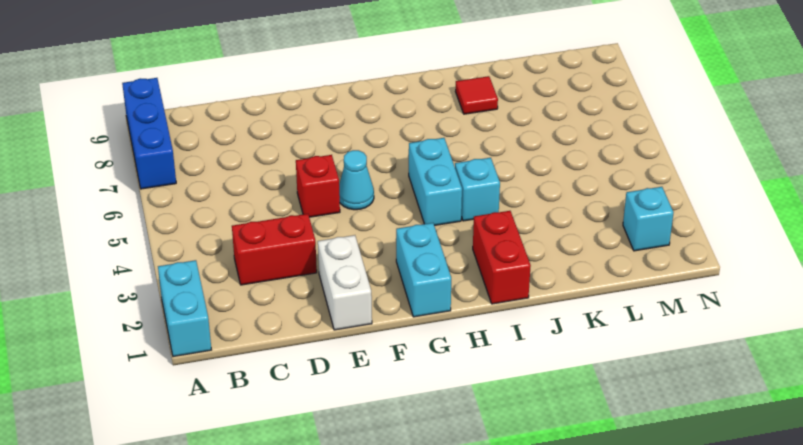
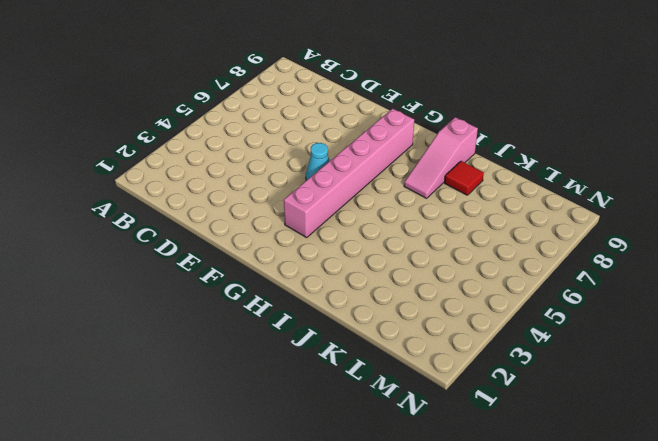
pink 1x6 brick [284,109,414,238] -> none
pink 1x3 slope [404,117,478,198] -> none
none -> cyan 1x2 brick [158,260,211,357]
none -> blue 1x3 brick [122,78,176,189]
none -> red 1x2 brick [232,214,317,285]

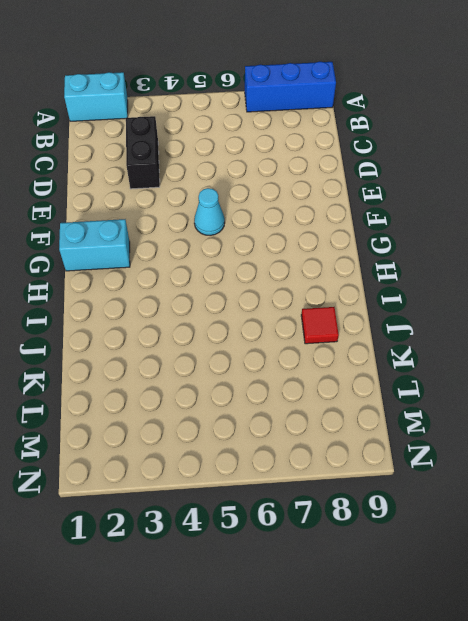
black 1x2 brick [126,116,160,189] -> red 1x2 brick [232,214,317,285]
none -> white 1x2 brick [318,235,372,330]
none -> red 1x1 brick [296,155,340,217]
none -> cyan 1x2 brick [409,138,462,226]

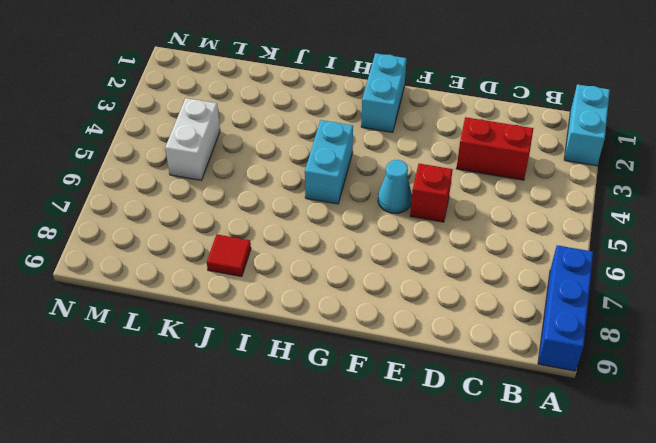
white 1x2 brick [165,98,220,180] -> white 1x2 brick moved to [318,235,372,330]
none -> red 1x2 brick [473,211,531,304]
none -> cyan 1x1 brick [455,158,500,221]
none -> cyan 1x1 brick [623,187,674,251]

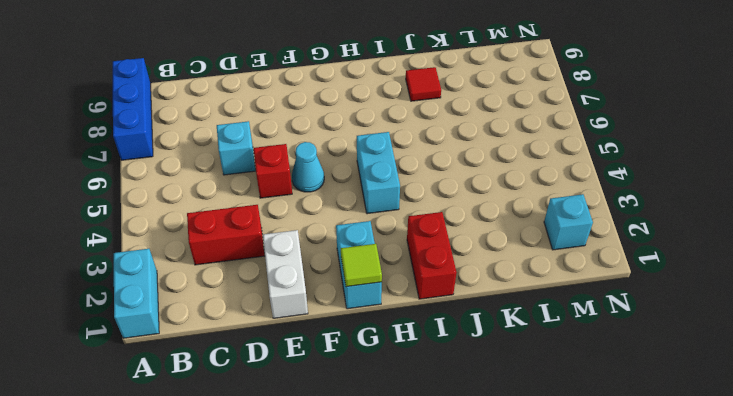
cyan 1x1 brick [217,121,255,175] -> cyan 1x1 brick moved to [455,158,500,221]
lime 1x1 tile [341,244,382,287] -> none

